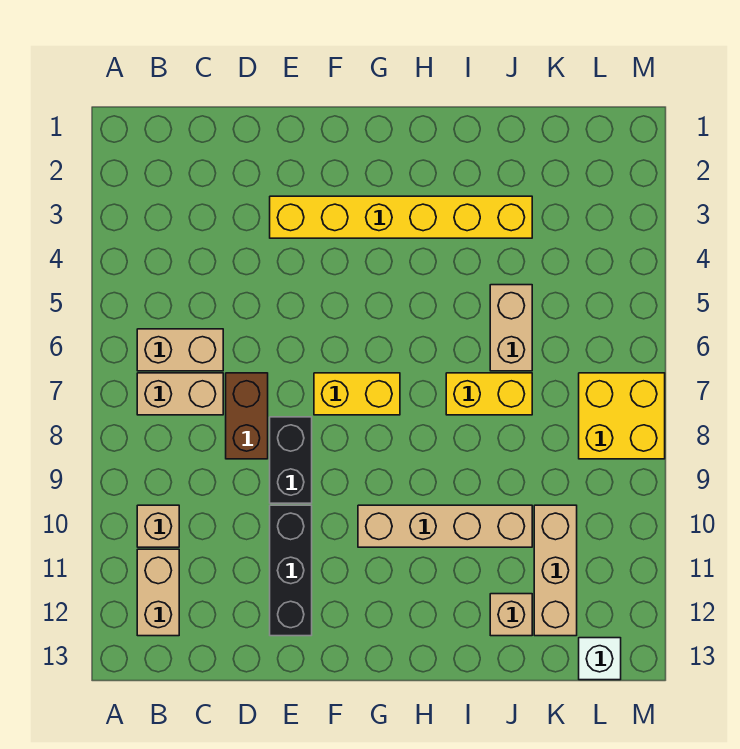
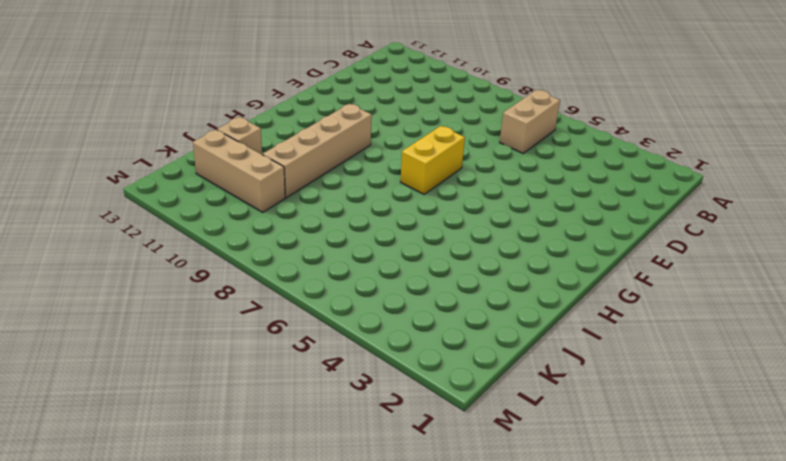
none -> tan 1x2 brick [137,373,223,415]
none -> tan 1x1 brick [137,505,179,547]
none -> tan 1x2 brick [137,549,179,636]

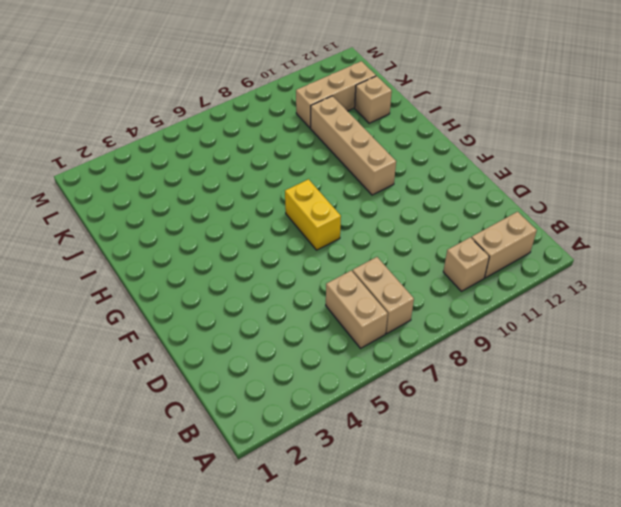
none -> brown 1x2 brick [226,373,268,459]
none -> yellow 1x6 brick [270,196,532,238]
none -> black 1x2 brick [270,417,312,503]

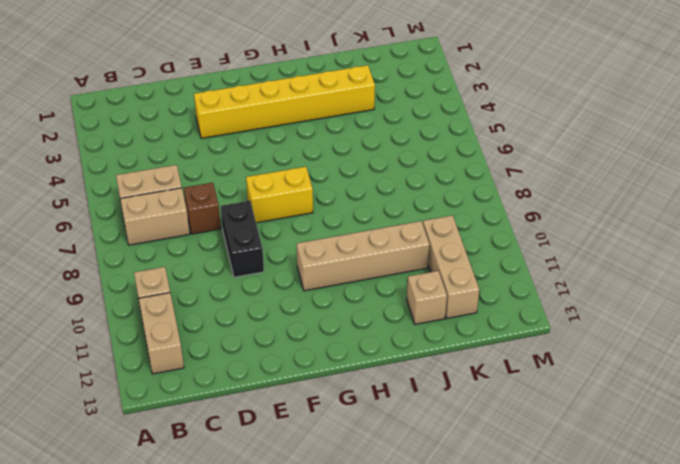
brown 1x1 brick [184,183,221,234] -> brown 1x2 brick [226,373,268,459]
none -> black 1x3 brick [270,505,312,636]
none -> yellow 1x2 brick [446,373,532,415]
none -> tan 1x2 brick [490,285,532,371]

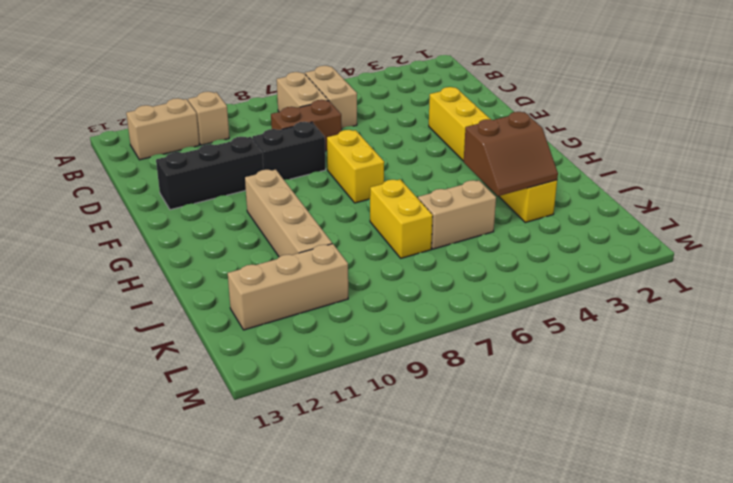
brown 2x2 slope [464,112,558,196] -> none
none -> tan 1x1 brick [490,594,532,636]
none -> yellow 2x2 brick [579,373,665,459]
none -> white 1x1 brick [579,638,621,680]

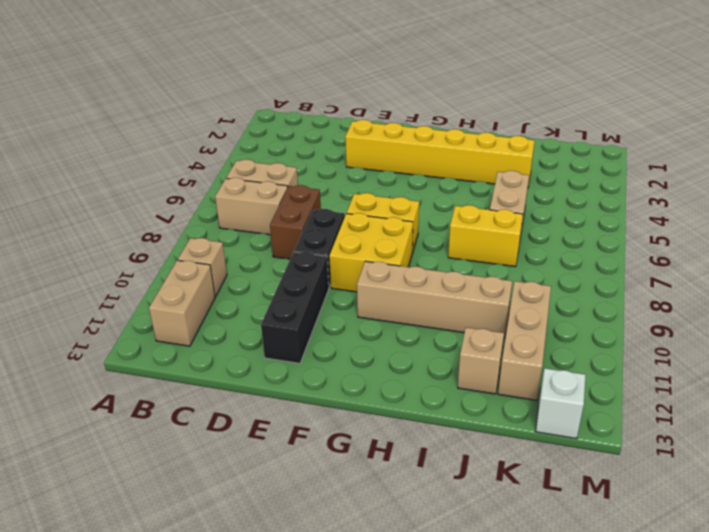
yellow 2x2 brick [329,213,413,292] -> yellow 2x2 brick moved to [579,373,665,459]

